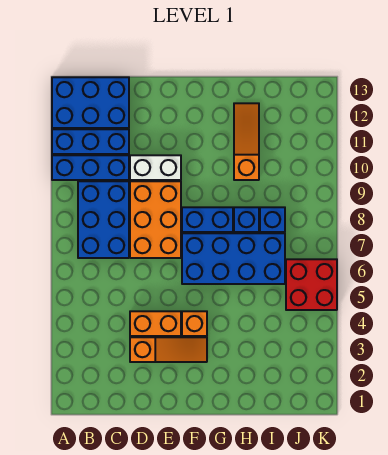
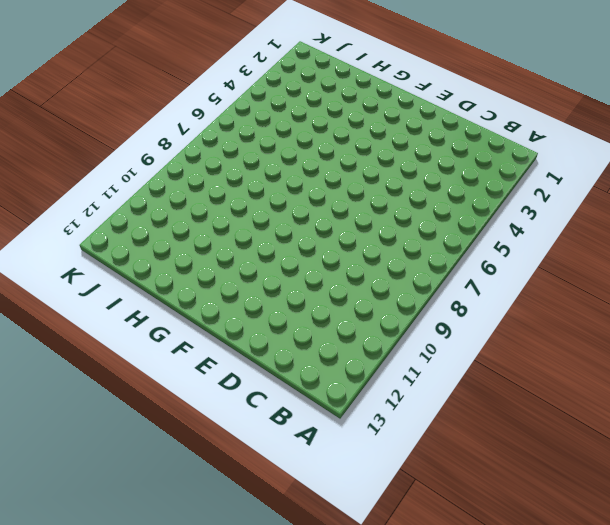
none -> blue 1x3 brick [52,155,129,180]
none -> blue 1x3 brick [52,129,129,154]
none -> blue 2x3 brick [52,77,129,128]

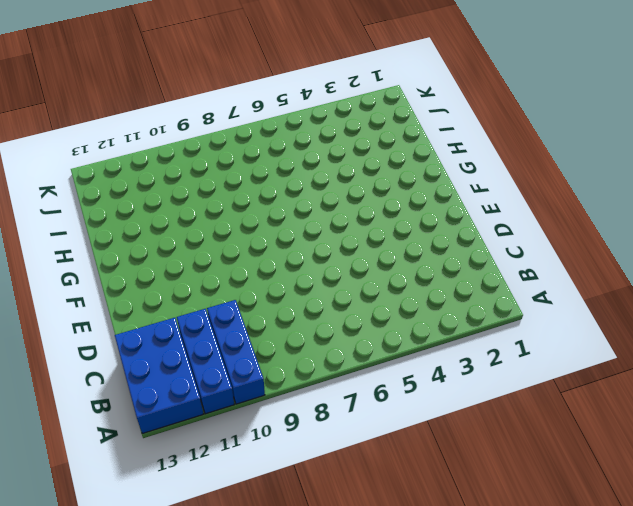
none -> blue 2x3 brick [78,181,129,258]
none -> orange 1x3 slope [130,337,207,362]
none -> orange 1x2 brick [130,311,181,336]

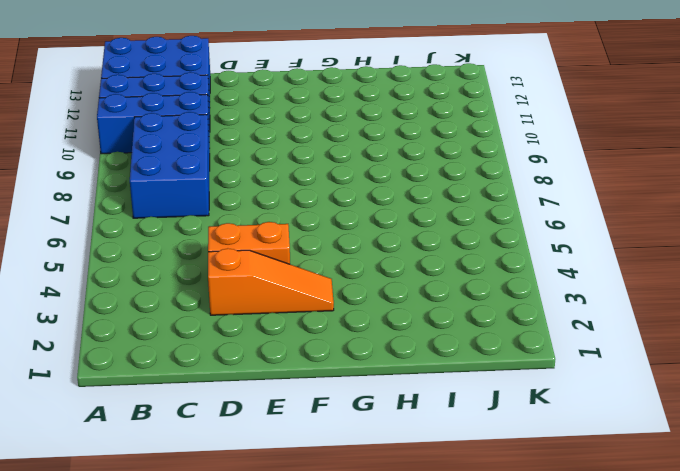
none -> orange 2x3 brick [130,181,181,258]
none -> white 1x2 brick [130,155,181,180]
none -> orange 1x1 brick [182,311,207,336]

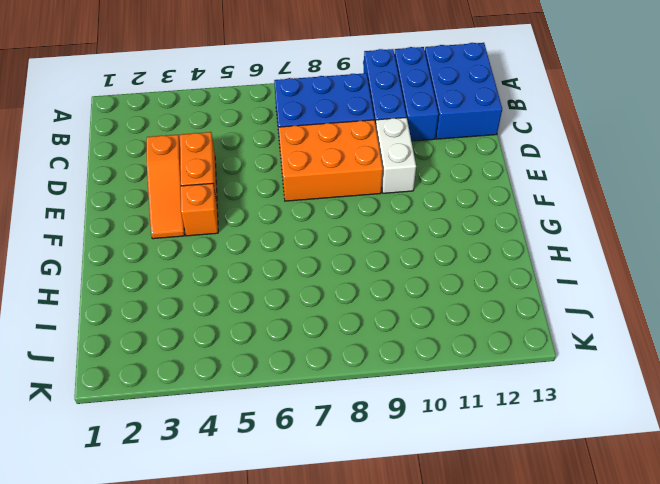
none -> blue 2x4 brick [182,233,285,284]
none -> blue 1x2 brick [182,207,233,232]
none -> blue 1x1 brick [234,207,259,232]

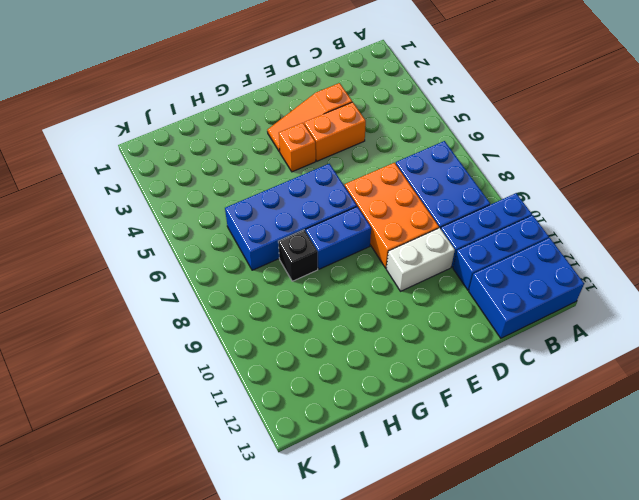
black 1x1 brick [278,230,318,281] -> blue 1x1 brick [234,207,259,232]
none -> orange 1x3 slope [234,103,259,180]
none -> blue 1x1 brick [260,207,285,232]
none -> red 2x2 brick [286,259,337,310]

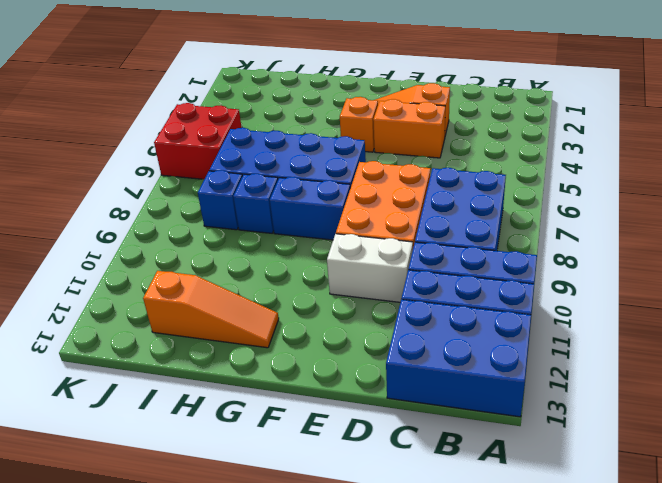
orange 1x3 slope [143,271,279,348] -> orange 1x3 slope turned to [234,103,259,180]

